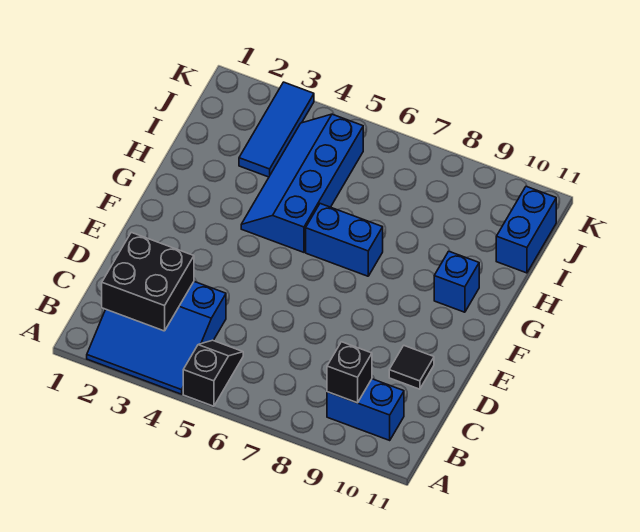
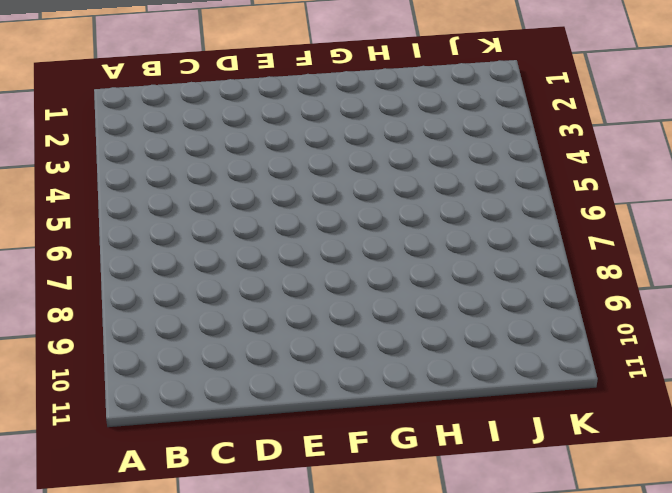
none -> blue 3x3 slope [87,282,226,394]
none -> black 1x2 slope [183,340,243,406]

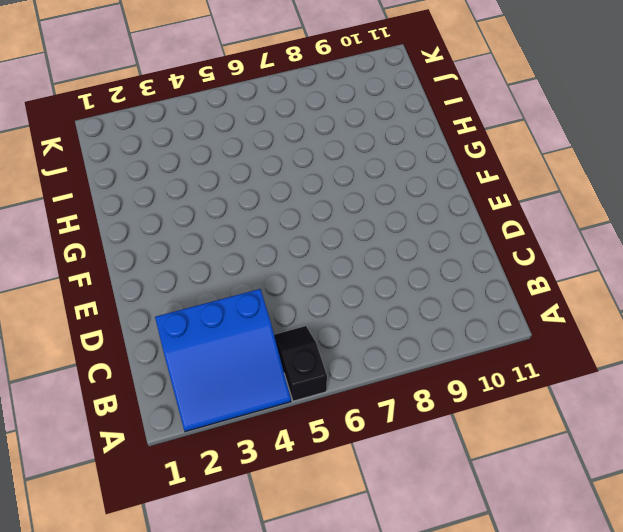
none -> blue 1x2 brick [327,379,404,440]
none -> black 1x1 tile [389,346,434,389]

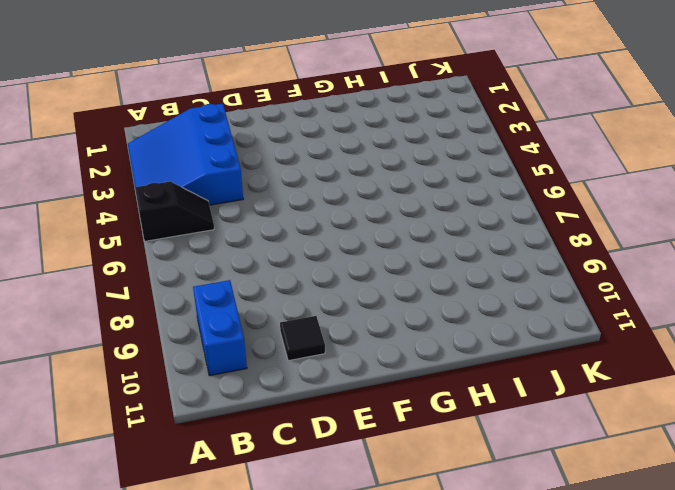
none -> blue 2x4 slope [241,114,363,252]
none -> blue 1x2 brick [306,204,383,276]

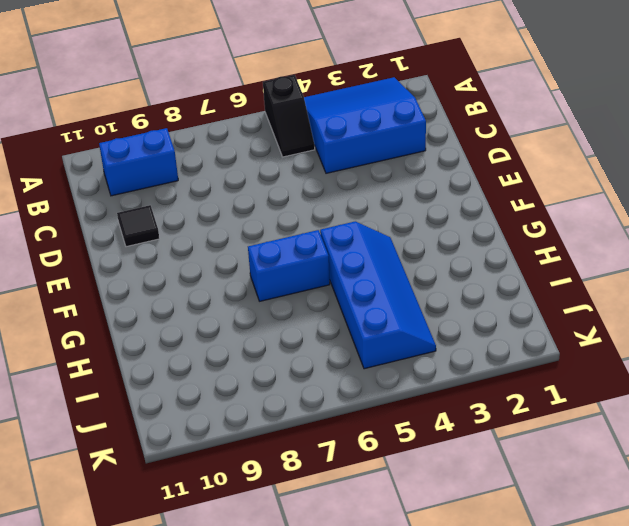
none -> blue 1x1 brick [434,251,479,312]
none -> blue 1x3 tile [239,82,314,177]

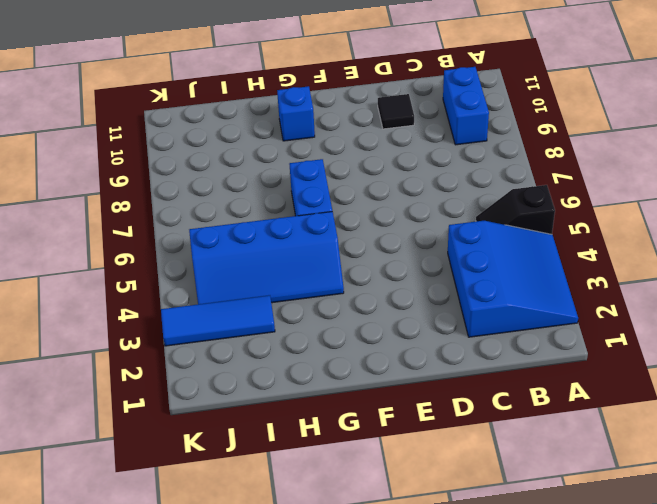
none -> blue 1x2 brick [496,186,556,273]
none -> black 2x2 brick [102,232,194,331]

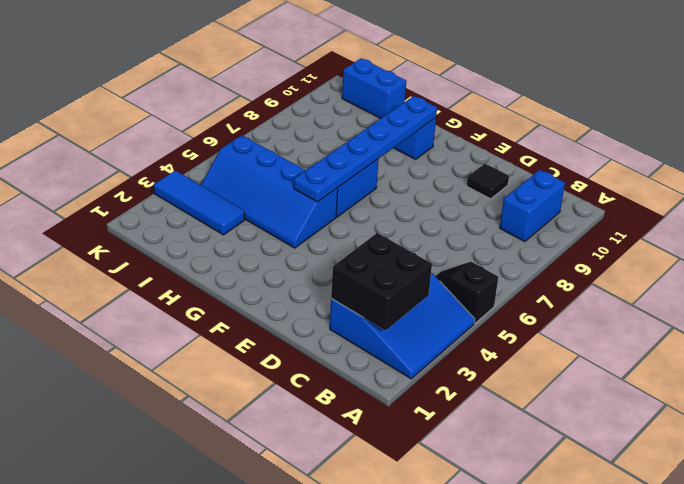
blue 1x6 plate [294,96,437,202] -> none
none -> black 1x1 brick [327,342,372,403]

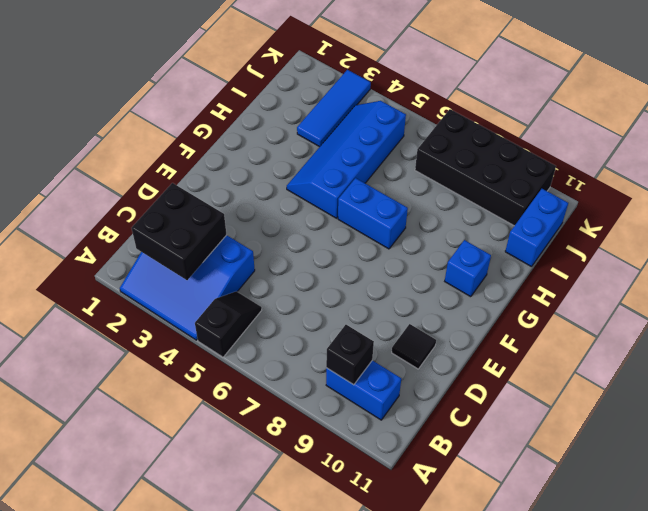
black 2x4 brick [415,109,556,226] -> none

